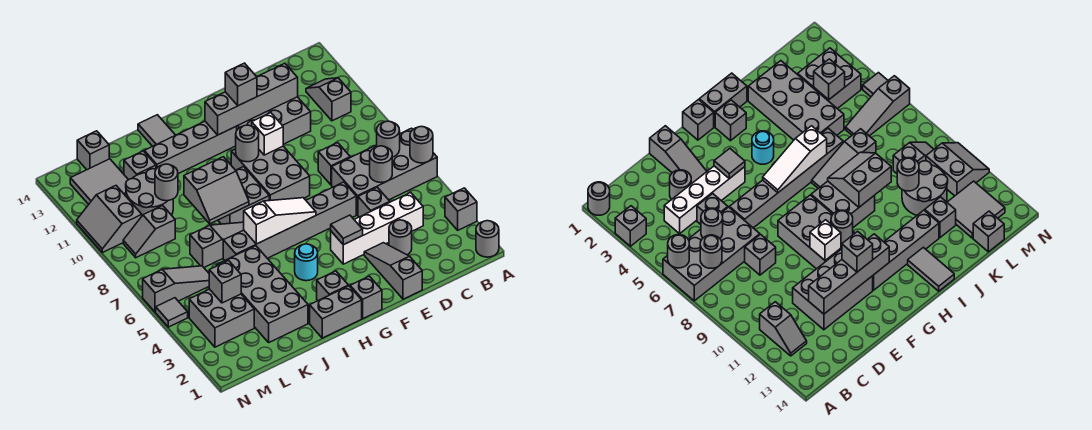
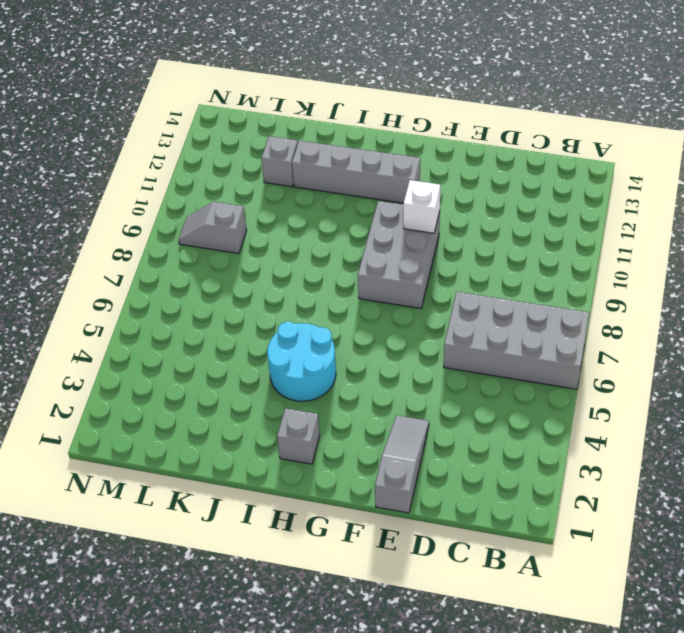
cyan 2x2 round brick [267,322,336,401] -> cyan 1x1 round brick [295,244,318,281]
none -> grey 1x1 round brick [476,221,499,257]
none -> grey 1x1 brick [445,188,477,230]
none -> grey 1x2 slope [306,78,351,121]
none -> white 1x4 brick [331,192,423,264]

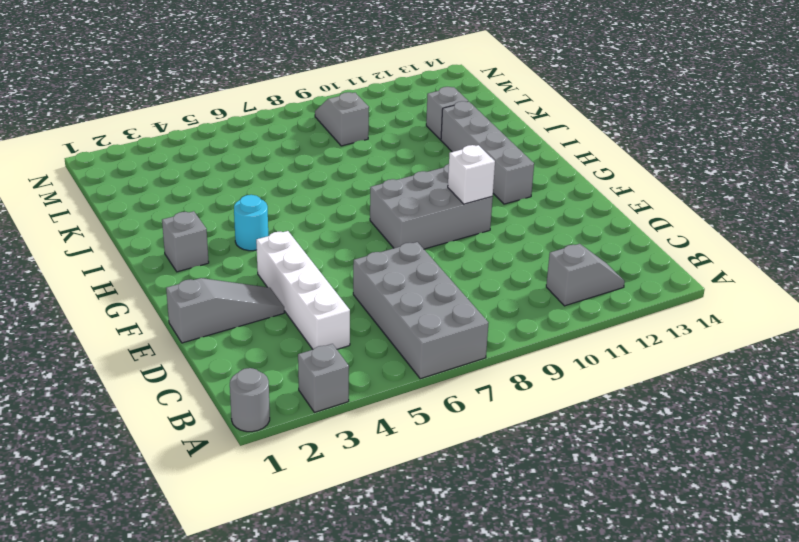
none -> grey 1x1 round brick [389,220,412,255]
none -> grey 1x1 brick [358,187,390,217]
none -> grey 1x1 brick [318,143,350,185]
none -> grey 2x3 brick [237,97,311,144]

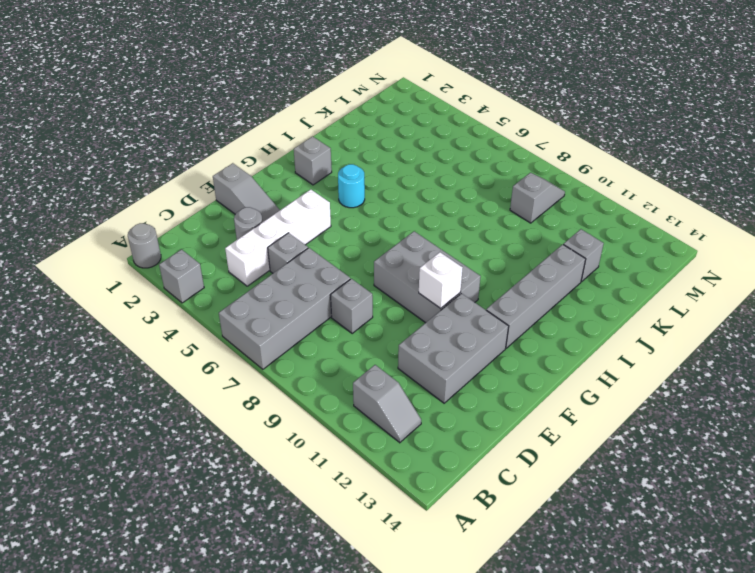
none -> grey 1x6 brick [223,182,356,260]
none -> grey 1x1 brick [350,276,382,318]
none -> grey 1x2 brick [310,286,362,338]
none -> grey 2x2 brick [218,167,269,224]

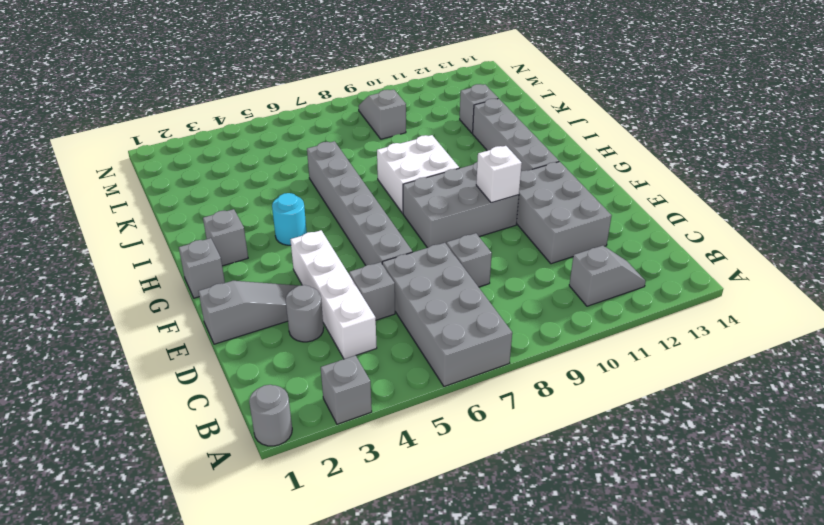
white 2x2 brick [377,135,459,213] -> grey 2x2 brick [218,167,269,224]
none -> grey 1x2 brick [310,286,362,338]
none -> grey 1x3 slope [190,222,244,267]
none -> grey 1x2 tile [138,115,175,146]
none -> grey 2x4 brick [216,246,308,342]

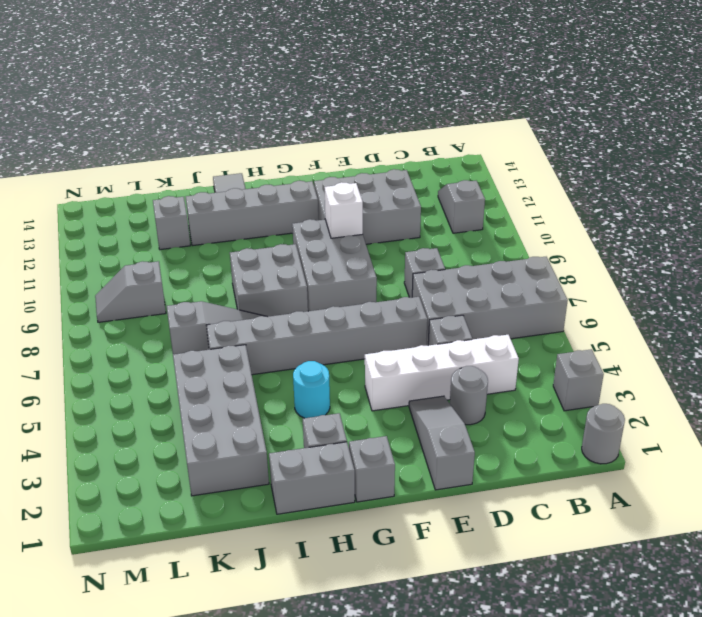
none -> grey 2x2 round brick [126,169,173,215]
none -> grey 2x2 brick [189,289,254,347]
none -> grey 1x3 slope [143,266,209,312]
none -> grey 2x2 tile [70,159,128,204]

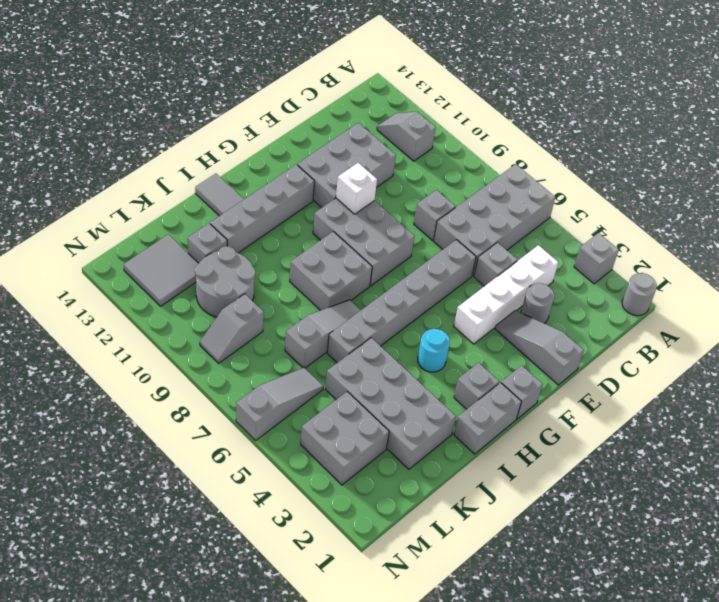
none -> grey 1x1 brick [77,131,109,170]
none -> grey 2x2 slope [77,186,142,252]
none -> grey 1x1 tile [156,298,188,327]
none -> grey 1x1 round brick [410,127,433,163]

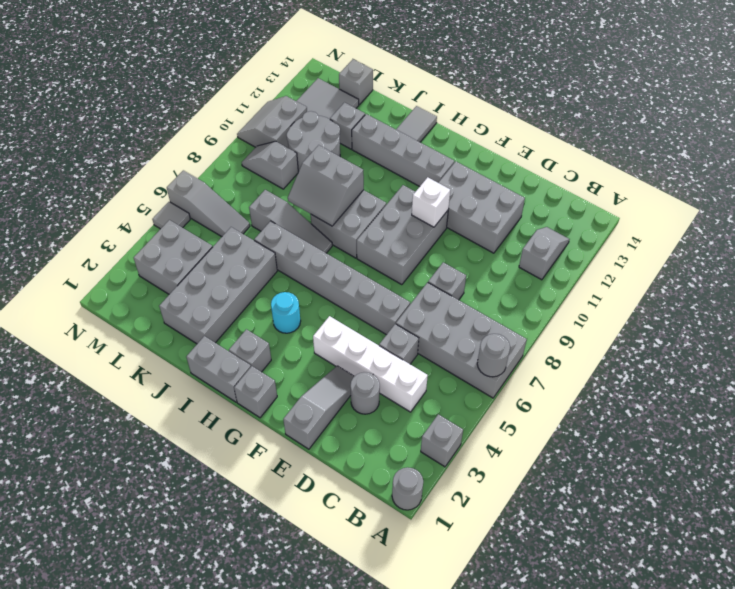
none -> grey 1x1 round brick [377,121,400,157]
none -> grey 1x1 round brick [370,146,392,183]
none -> grey 1x4 brick [205,63,298,135]
none -> grey 1x1 tile [331,215,363,245]

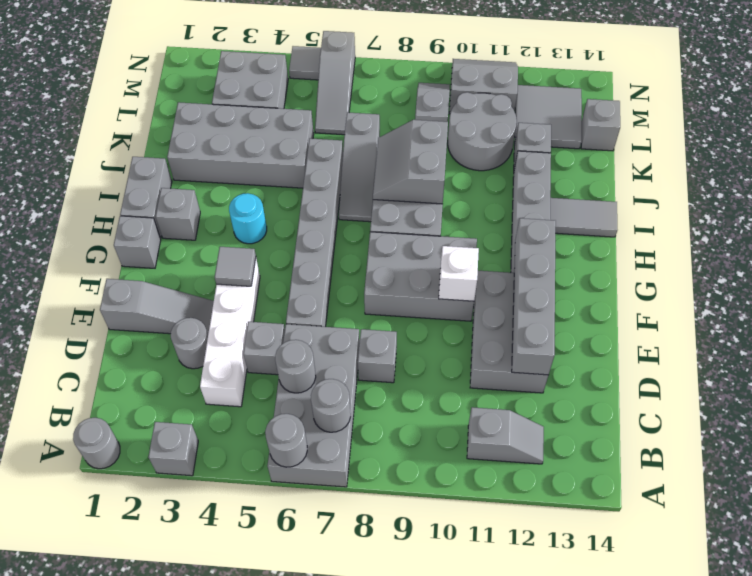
none -> white 1x3 slope [244,198,316,244]
none -> grey 1x1 round brick [236,125,259,162]
none -> grey 1x1 round brick [155,164,178,201]
none -> grey 1x1 brick [209,261,241,303]

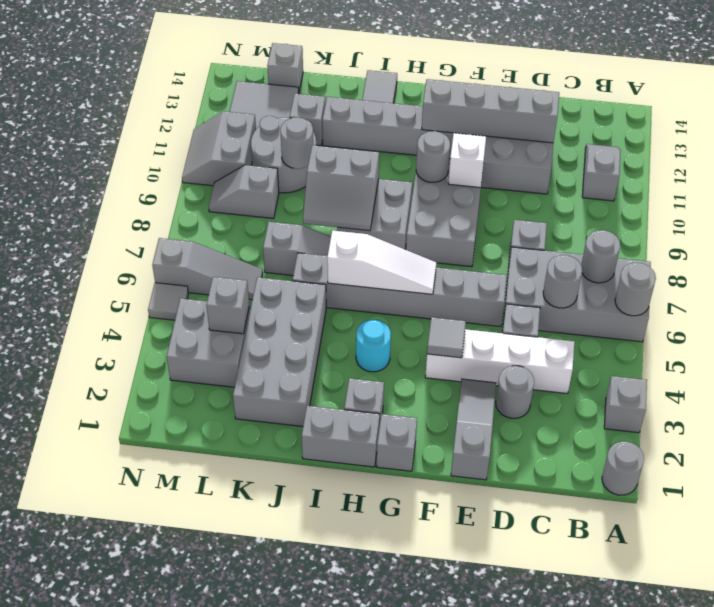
none -> grey 1x1 brick [225,63,257,106]

